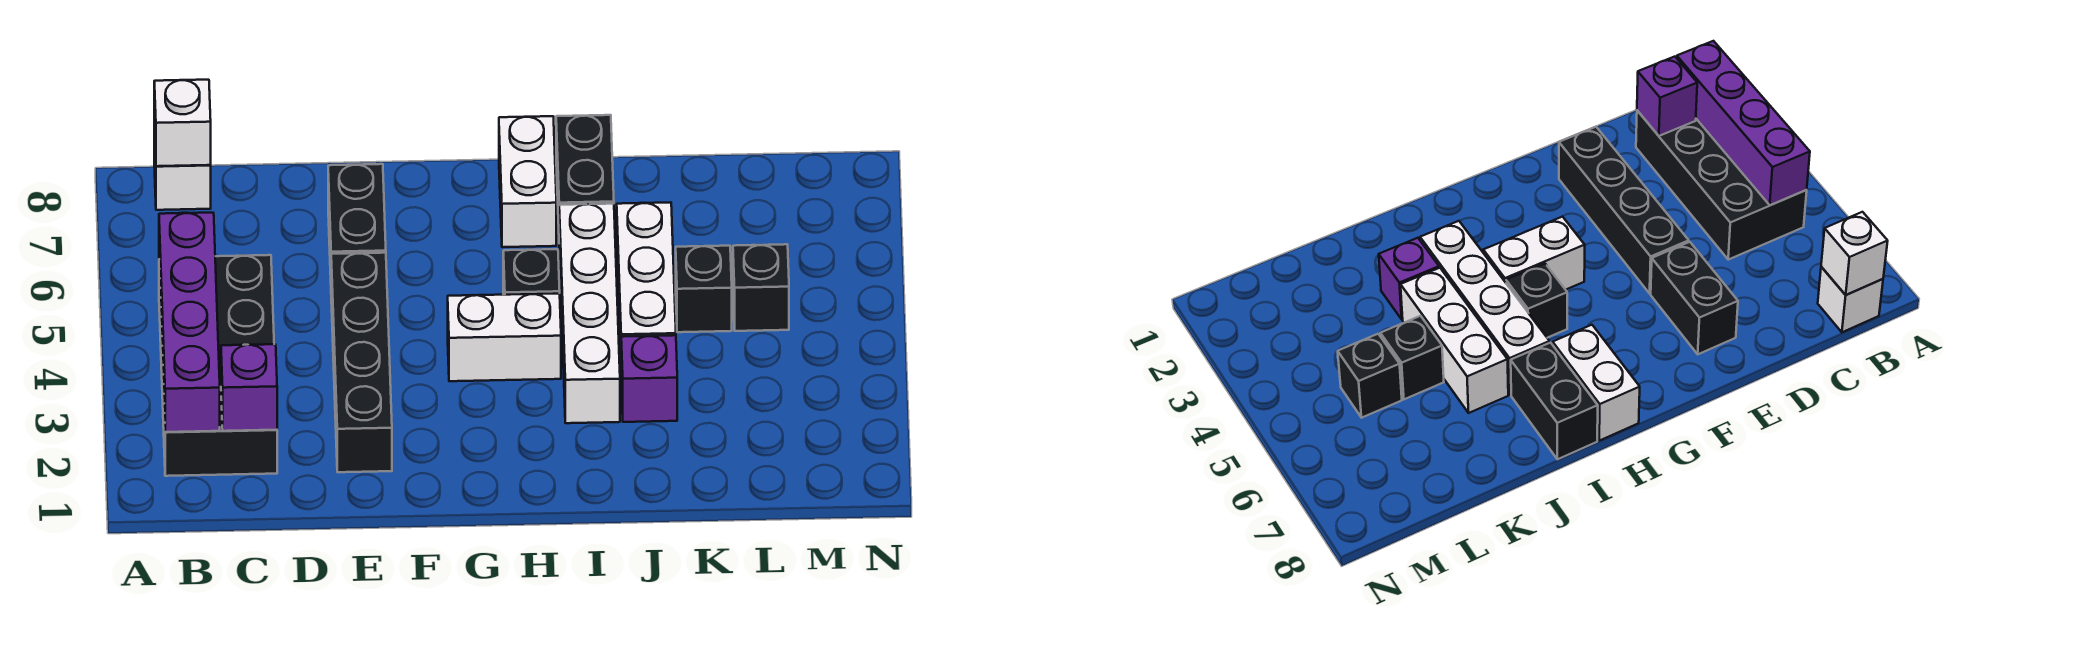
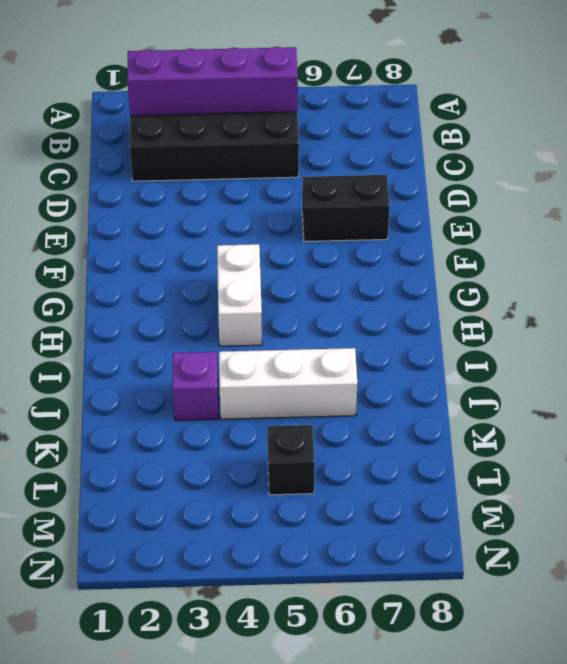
none -> white 1x1 brick [154,125,211,210]
none -> black 1x4 brick [331,253,392,472]
none -> black 1x1 brick [503,249,560,295]

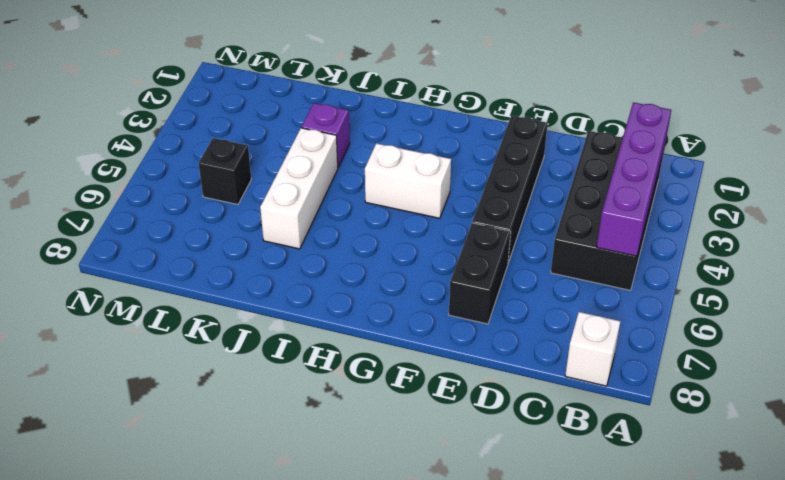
none -> black 1x1 brick [503,249,560,295]
none -> white 1x2 brick [499,116,556,247]
none -> white 1x4 brick [559,204,620,423]

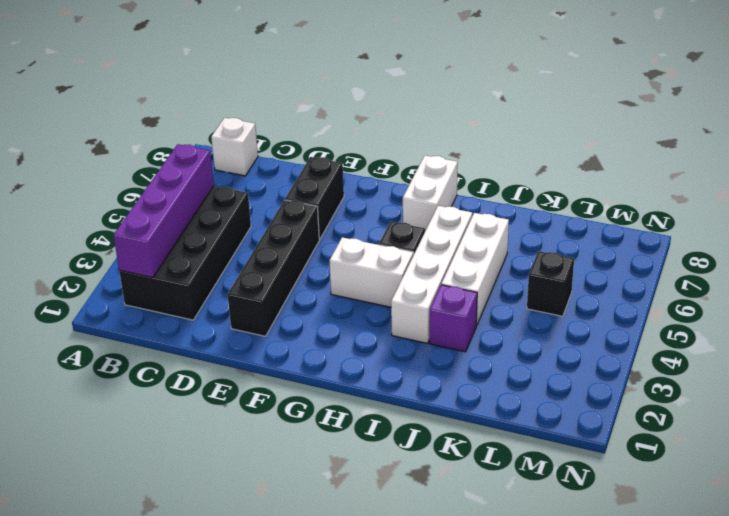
none -> black 1x2 brick [556,115,614,224]
none -> black 1x1 brick [676,246,732,332]
none -> white 1x1 brick [154,80,211,166]

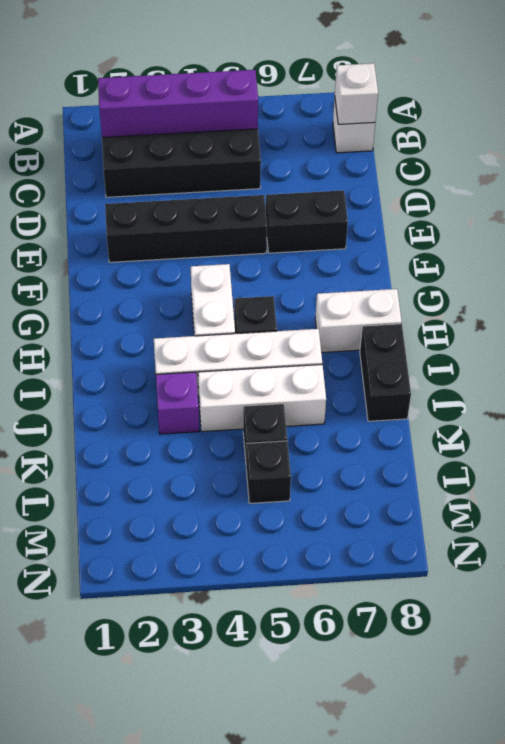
black 1x2 brick [360,324,411,421] -> black 1x2 brick turned to [556,115,614,224]
none -> purple 1x1 brick [221,344,277,431]

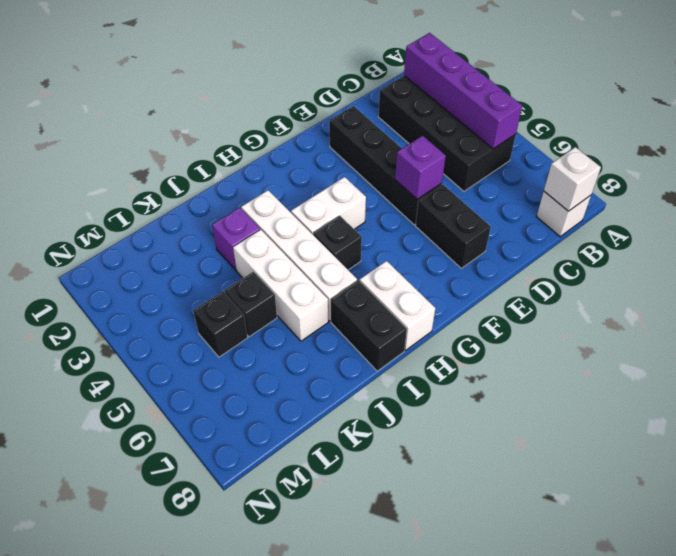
purple 1x1 brick [395,136,446,199] -> purple 1x1 brick moved to [221,344,277,431]

